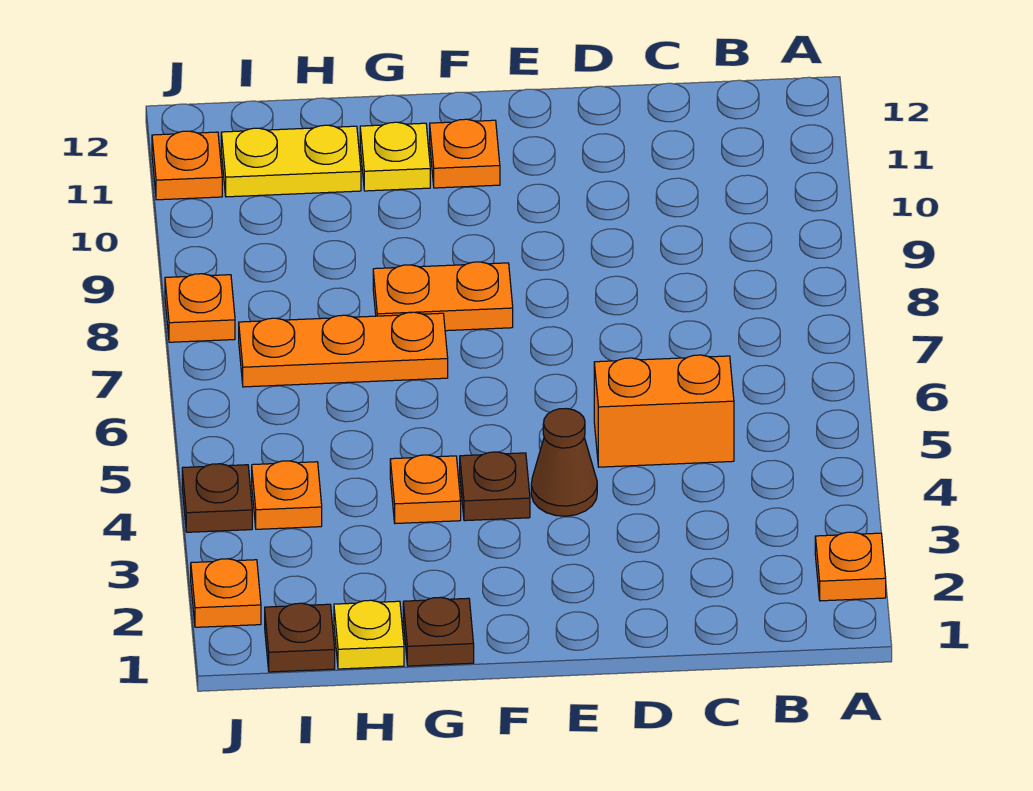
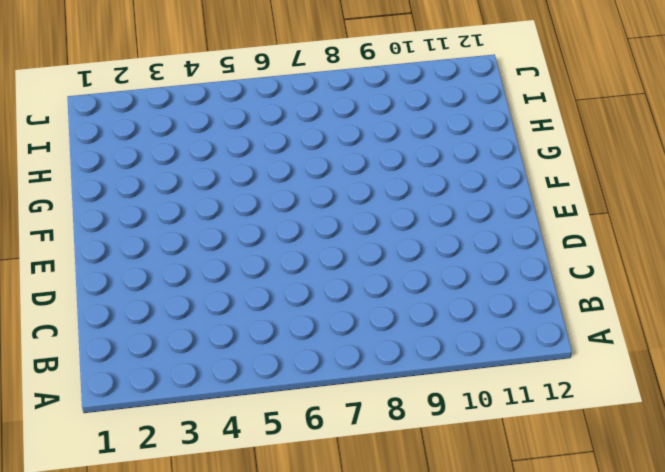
none -> orange 1x1 plate [815,532,886,601]
none -> orange 1x2 brick [594,355,734,467]
none -> brown 1x1 cone [531,408,597,516]

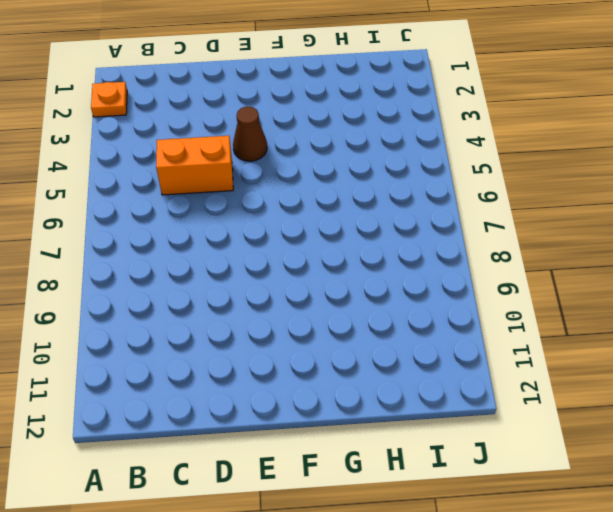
none -> brown 1x1 plate [460,452,530,521]
none -> orange 1x2 plate [373,262,513,331]
none -> orange 1x1 plate [430,119,500,188]

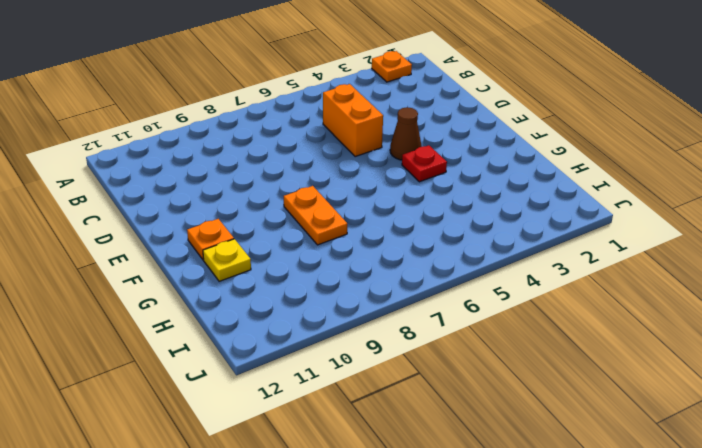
red 1x1 plate [402,145,447,182] -> brown 1x1 plate [460,452,530,521]
none -> brown 1x1 plate [403,597,474,666]
none -> orange 1x1 plate [390,455,461,524]
none -> orange 1x3 plate [239,312,448,387]

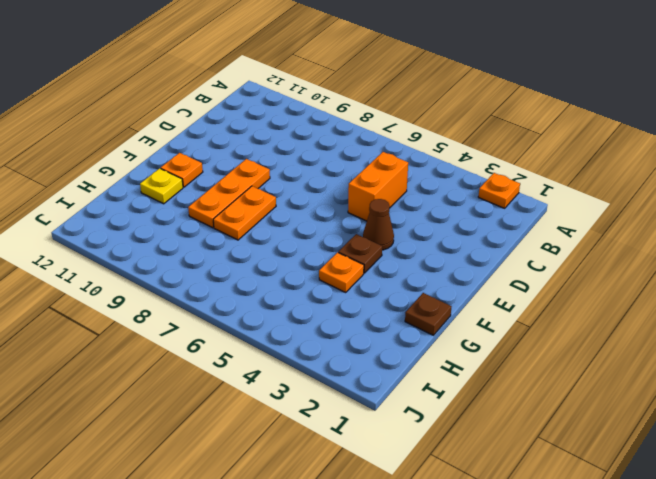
orange 1x3 plate [188,159,270,228] -> orange 1x3 plate moved to [239,312,448,387]
none -> yellow 1x1 plate [334,600,404,669]
none -> yellow 1x2 plate [221,125,361,197]
none -> brown 1x1 plate [265,603,335,672]

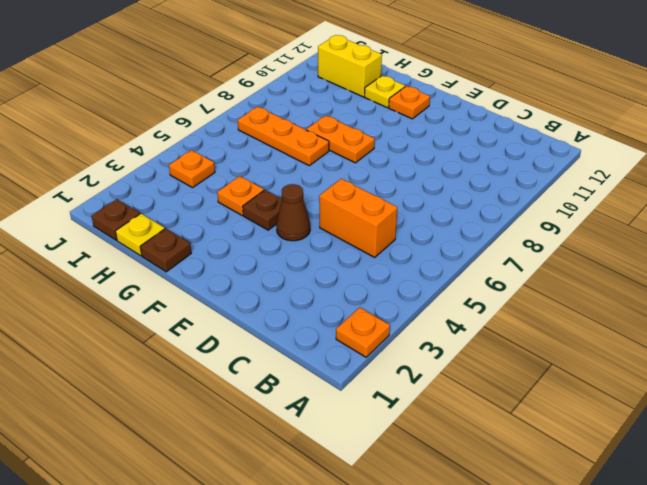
yellow 1x2 brick [318,35,382,97] -> yellow 1x2 plate [221,125,361,197]
none -> orange 1x1 plate [191,559,261,627]
none -> brown 1x1 plate [182,464,252,532]
none -> orange 1x1 plate [165,274,235,342]

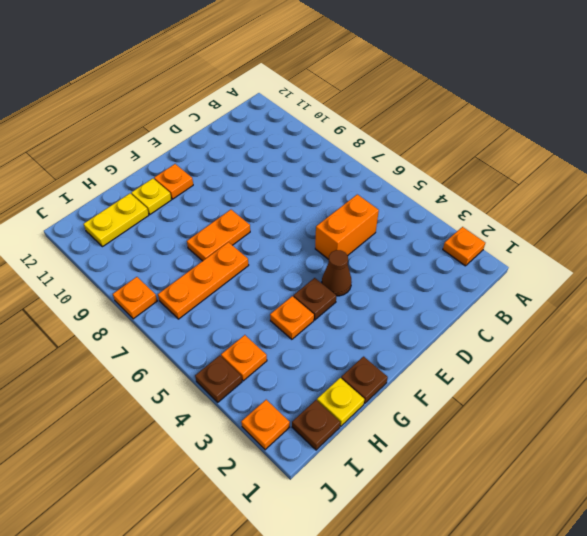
none -> orange 1x1 plate [152,131,222,200]

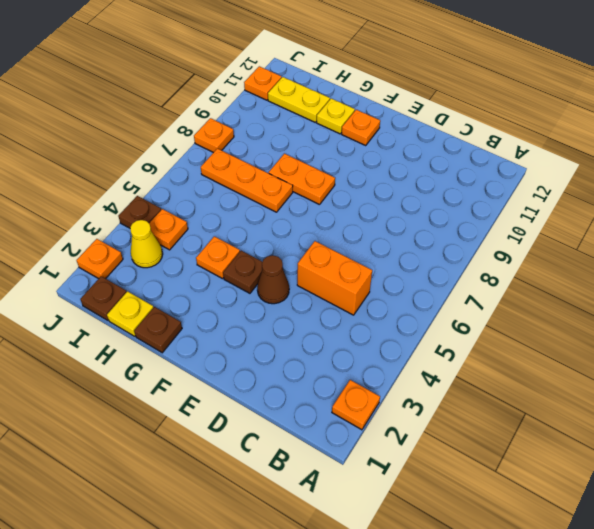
yellow 1x1 cone [130,220,163,268] -> none

